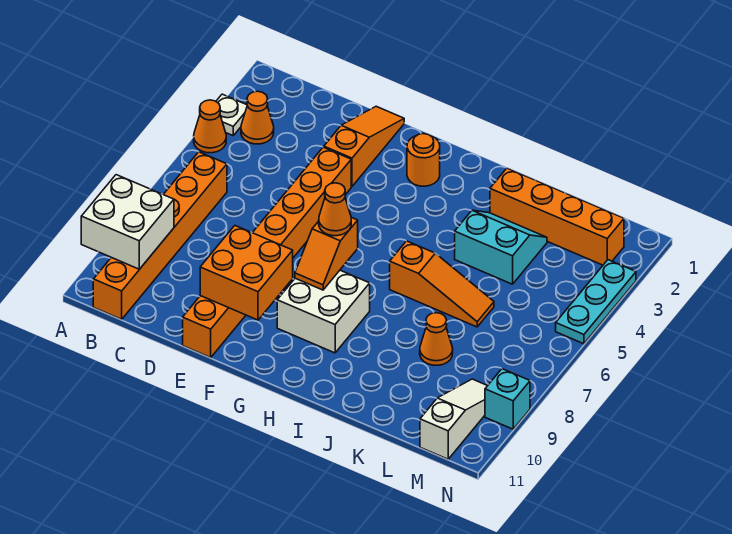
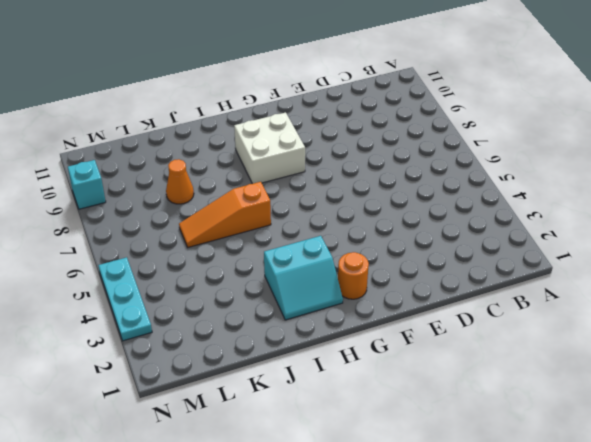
cyan 2x2 slope [264,236,343,320] -> cyan 2x2 slope moved to [455,210,547,284]
none -> white 1x1 plate [216,94,247,135]
none -> orange 1x1 cone [194,100,226,153]
none -> orange 1x1 cone [241,91,274,144]

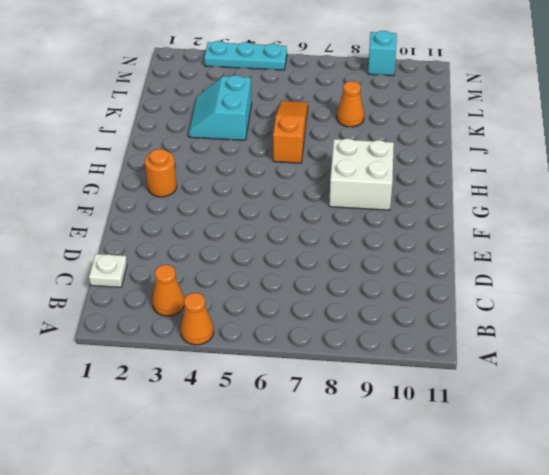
white 1x1 plate [89,254,127,287] -> white 1x1 plate moved to [216,94,247,135]
none -> orange 1x6 brick [93,152,227,319]
none -> orange 1x3 slope [324,106,404,186]
none -> orange 1x8 brick [183,147,351,357]

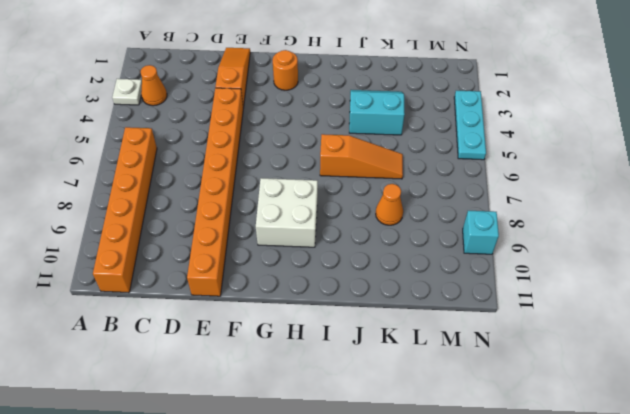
none -> orange 1x1 cone [194,100,226,153]
none -> orange 1x4 brick [490,168,624,265]
none -> white 1x3 slope [420,379,487,459]

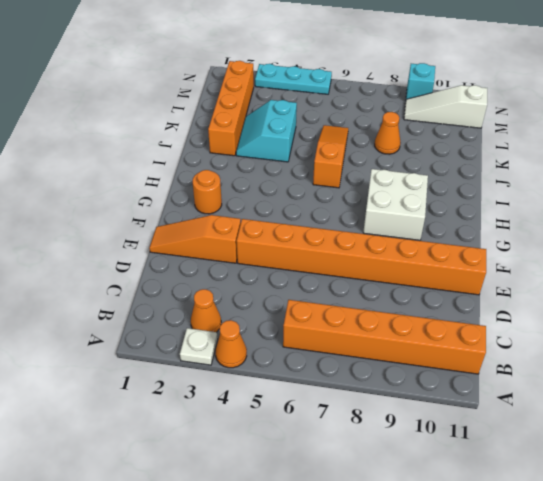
none -> white 2x2 brick [81,175,174,269]
none -> orange 2x2 brick [200,226,293,320]
none -> orange 1x2 slope [295,217,358,290]

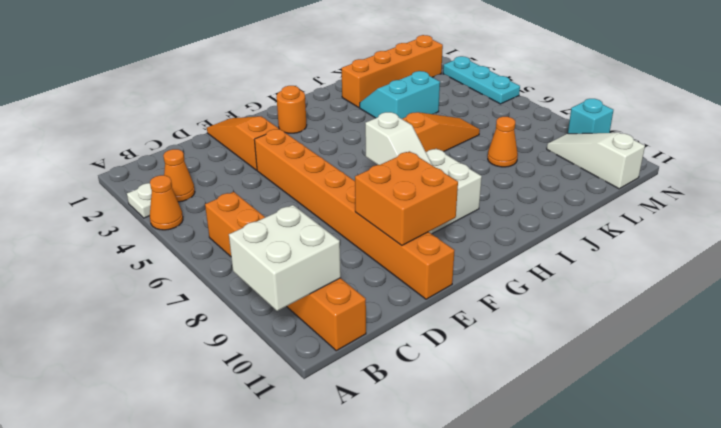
white 1x2 slope [365,112,432,165] -> orange 1x2 slope [295,217,358,290]
none -> orange 1x1 cone [319,183,351,236]

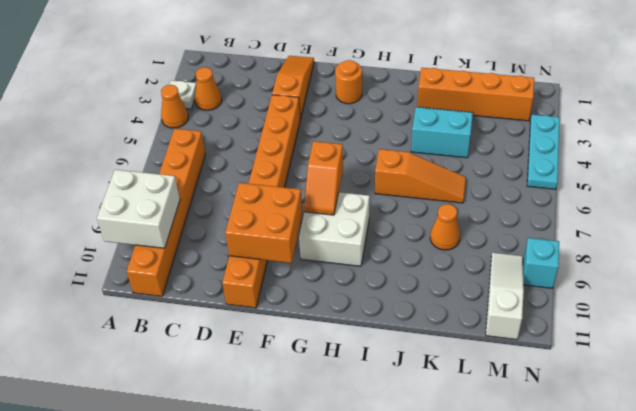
none -> orange 1x1 cone [319,183,351,236]

